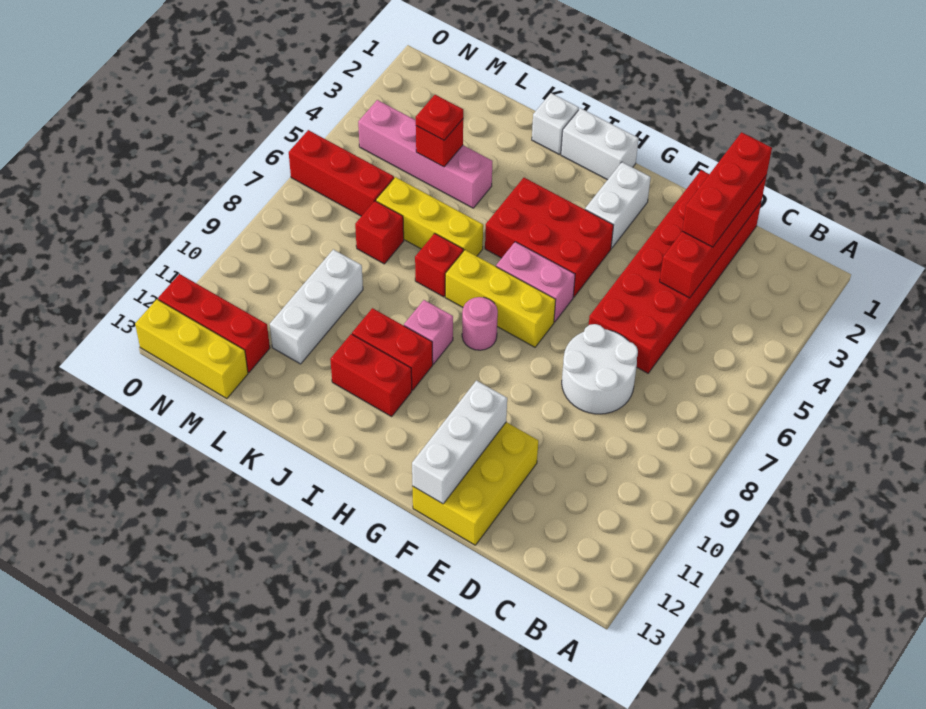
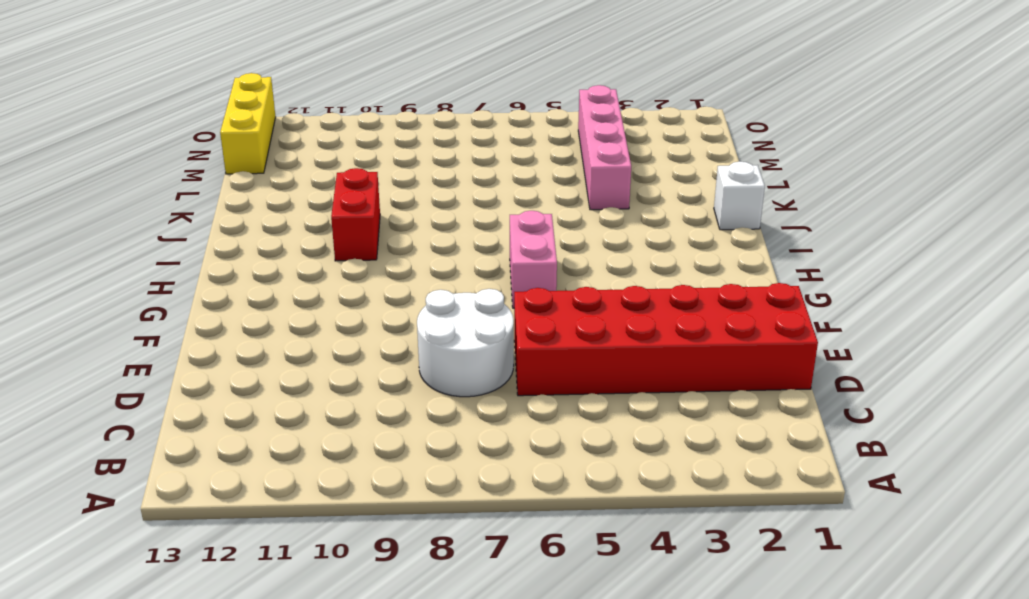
none -> yellow 2x3 brick [412,422,538,545]
none -> white 1x2 brick [585,162,651,248]
none -> red 2x3 brick [485,178,613,297]

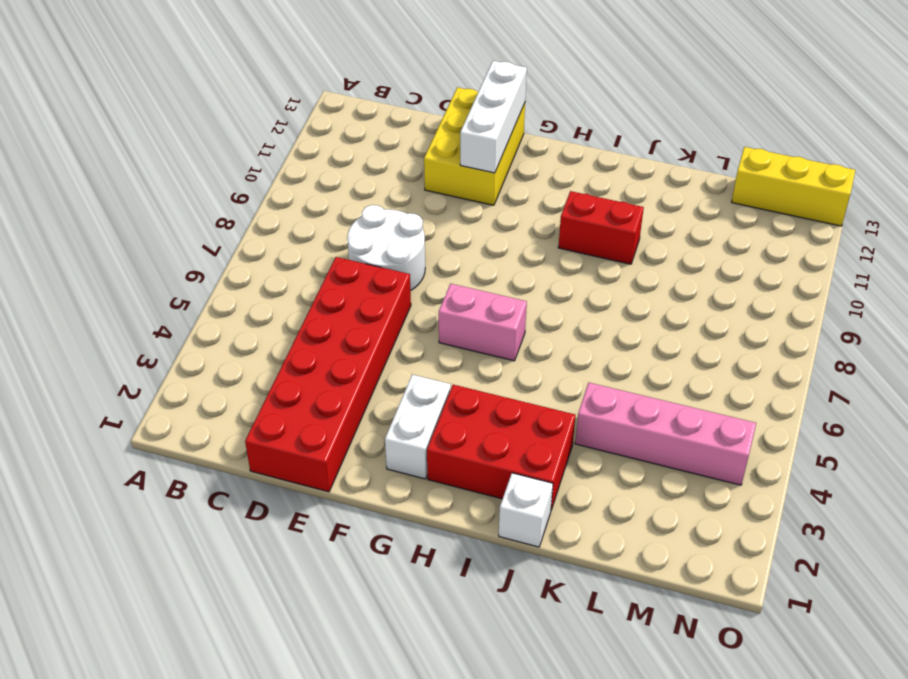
red 2x3 brick [427,385,576,510] -> red 2x3 brick moved to [485,178,613,297]
none -> yellow 1x3 brick [445,250,556,347]
none -> white 1x2 brick [561,108,639,180]
none -> pink 1x1 round brick [462,297,498,350]

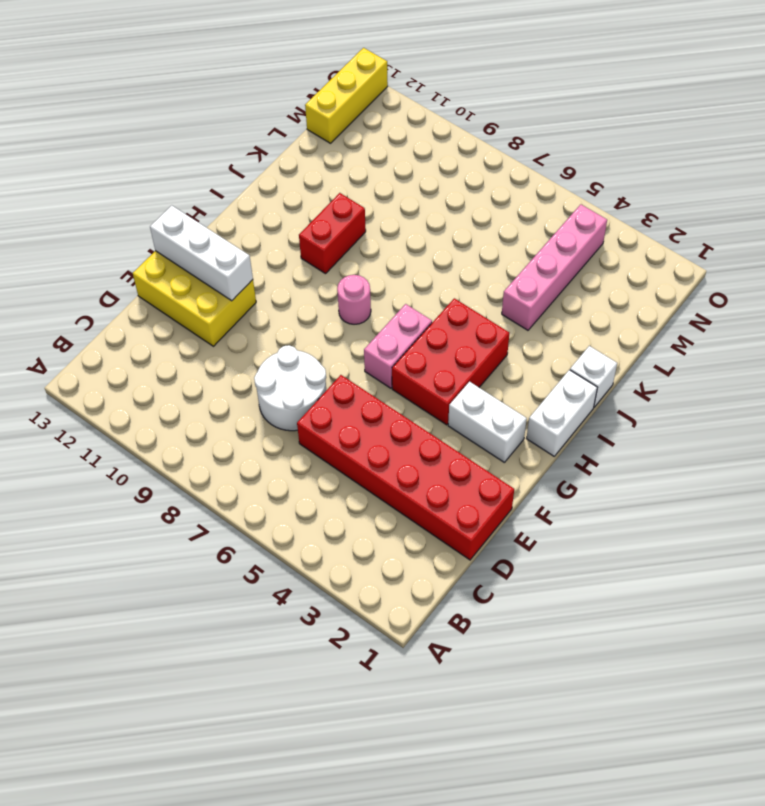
none -> yellow 1x3 brick [445,250,556,347]
none -> pink 1x1 brick [404,300,453,364]
none -> red 1x2 brick [330,334,412,416]

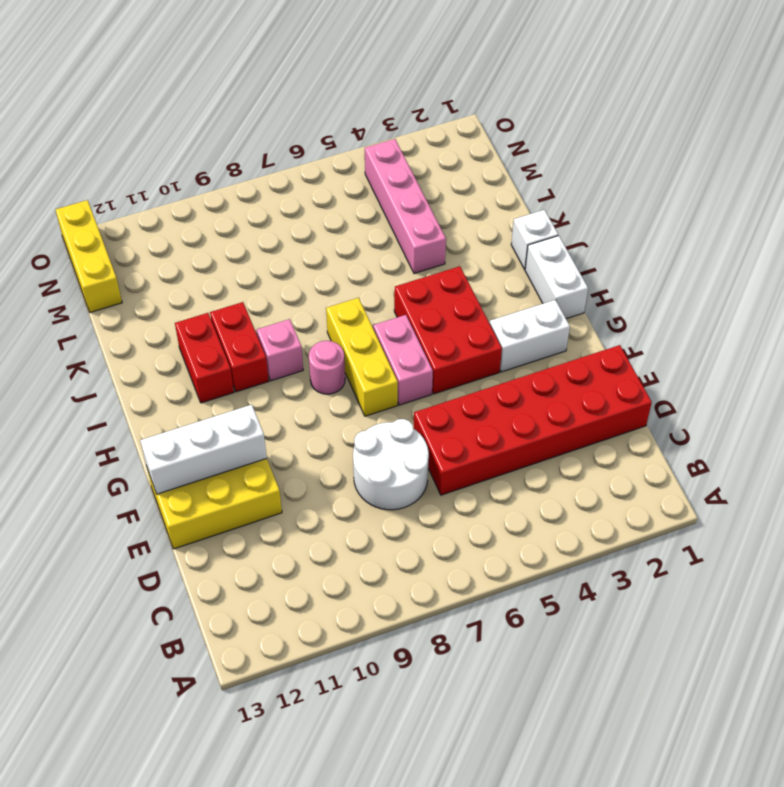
none -> yellow 1x3 brick [376,177,483,256]
none -> red 1x1 brick [415,233,463,297]
none -> red 1x1 brick [355,201,404,264]

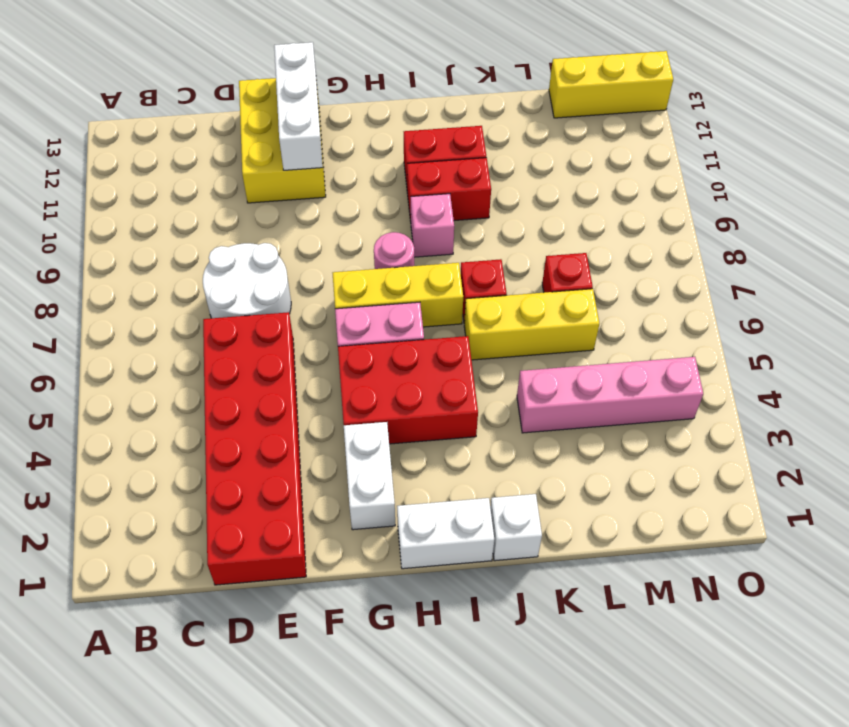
none -> white 1x3 brick [270,249,363,364]
none -> red 1x3 brick [289,130,394,216]
none -> red 1x3 brick [158,274,270,372]

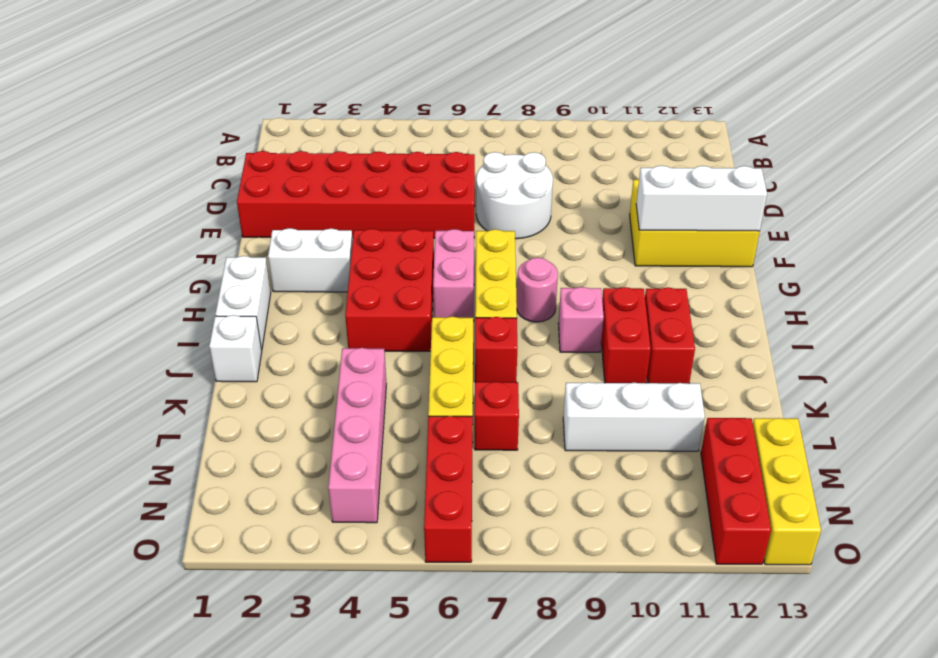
none -> red 1x4 brick [660,175,767,298]
none -> red 1x1 brick [416,119,463,167]
none -> red 1x3 brick [682,132,772,247]

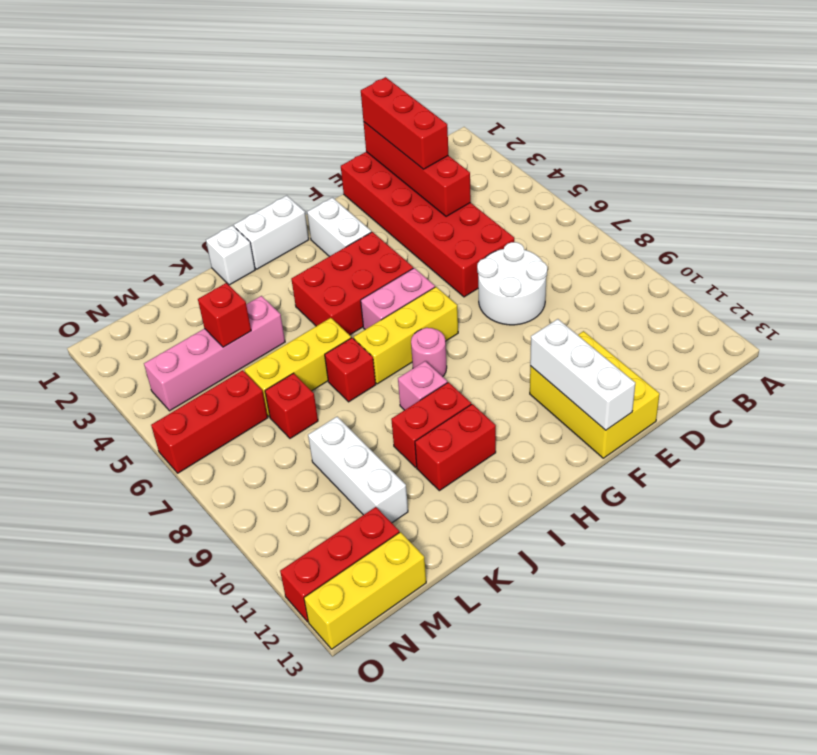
none -> red 1x1 plate [416,95,463,140]

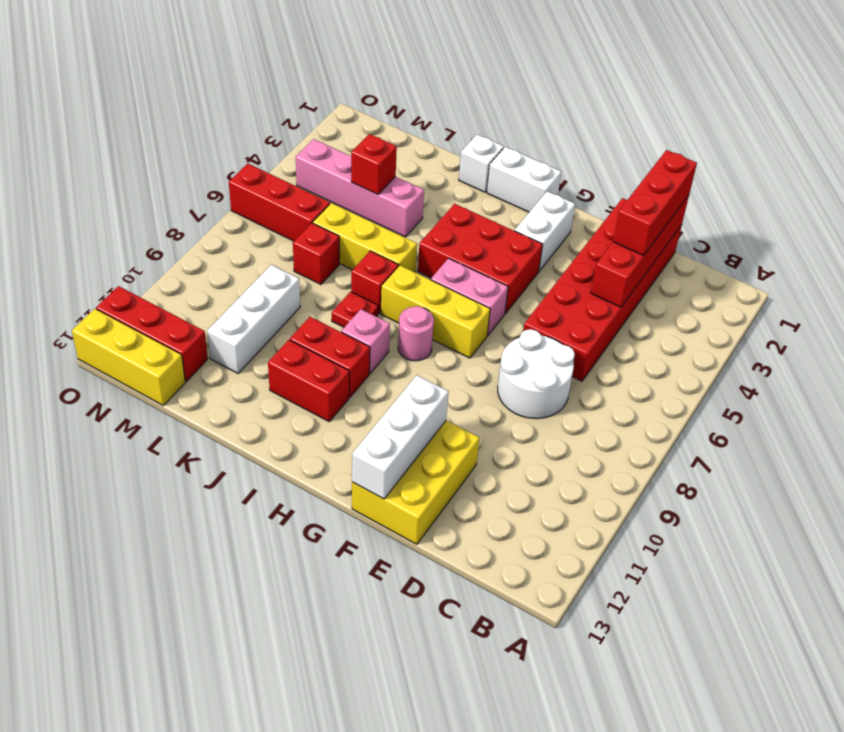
red 1x1 plate [332,292,379,327] -> red 1x1 plate moved to [416,95,463,140]

